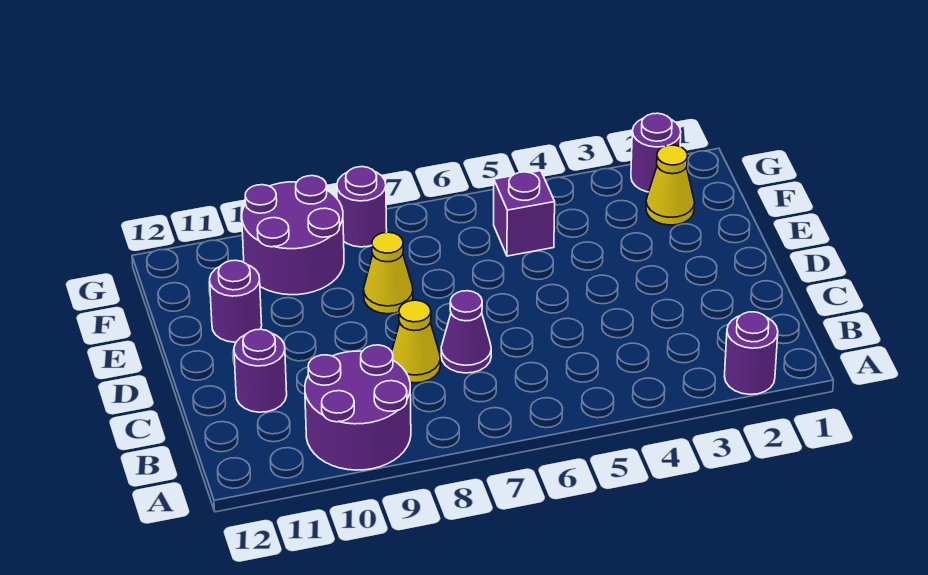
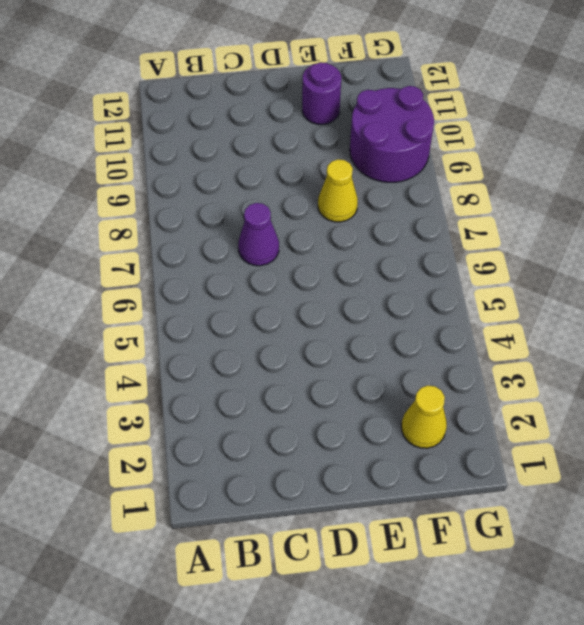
none -> purple 1x1 round brick [725,312,778,394]
none -> purple 2x2 round brick [305,345,411,470]
none -> yellow 1x1 cone [392,300,441,383]

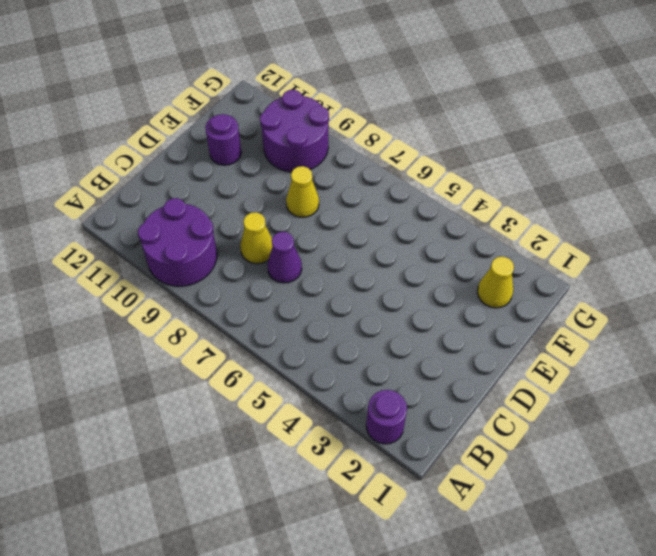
none -> purple 1x1 round brick [234,329,287,412]
none -> purple 1x1 brick [494,171,555,256]
none -> purple 1x1 round brick [631,113,681,192]

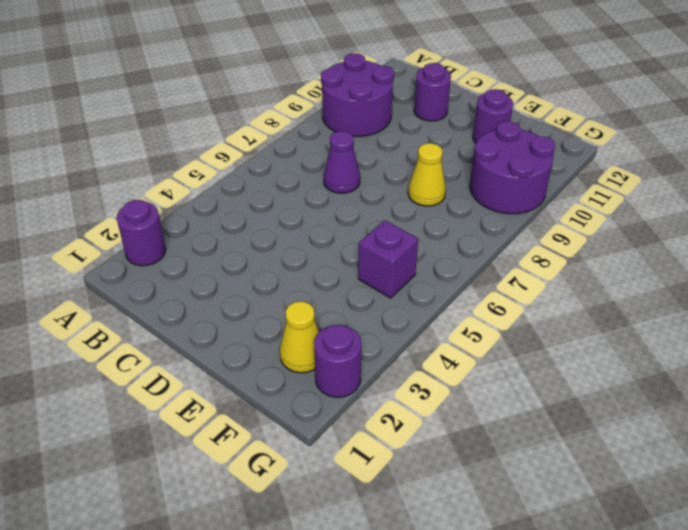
none -> yellow 1x1 cone [392,300,441,383]
none -> purple 1x1 round brick [337,167,387,247]

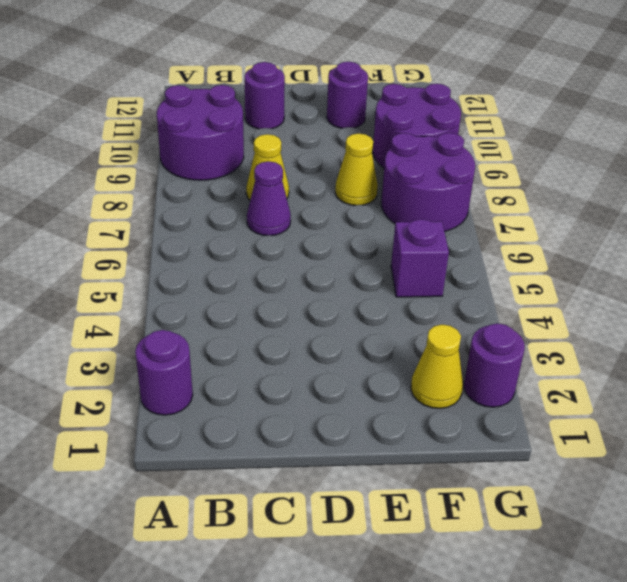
purple 2x2 round brick [381,133,475,232] -> purple 1x1 round brick [337,167,387,247]

